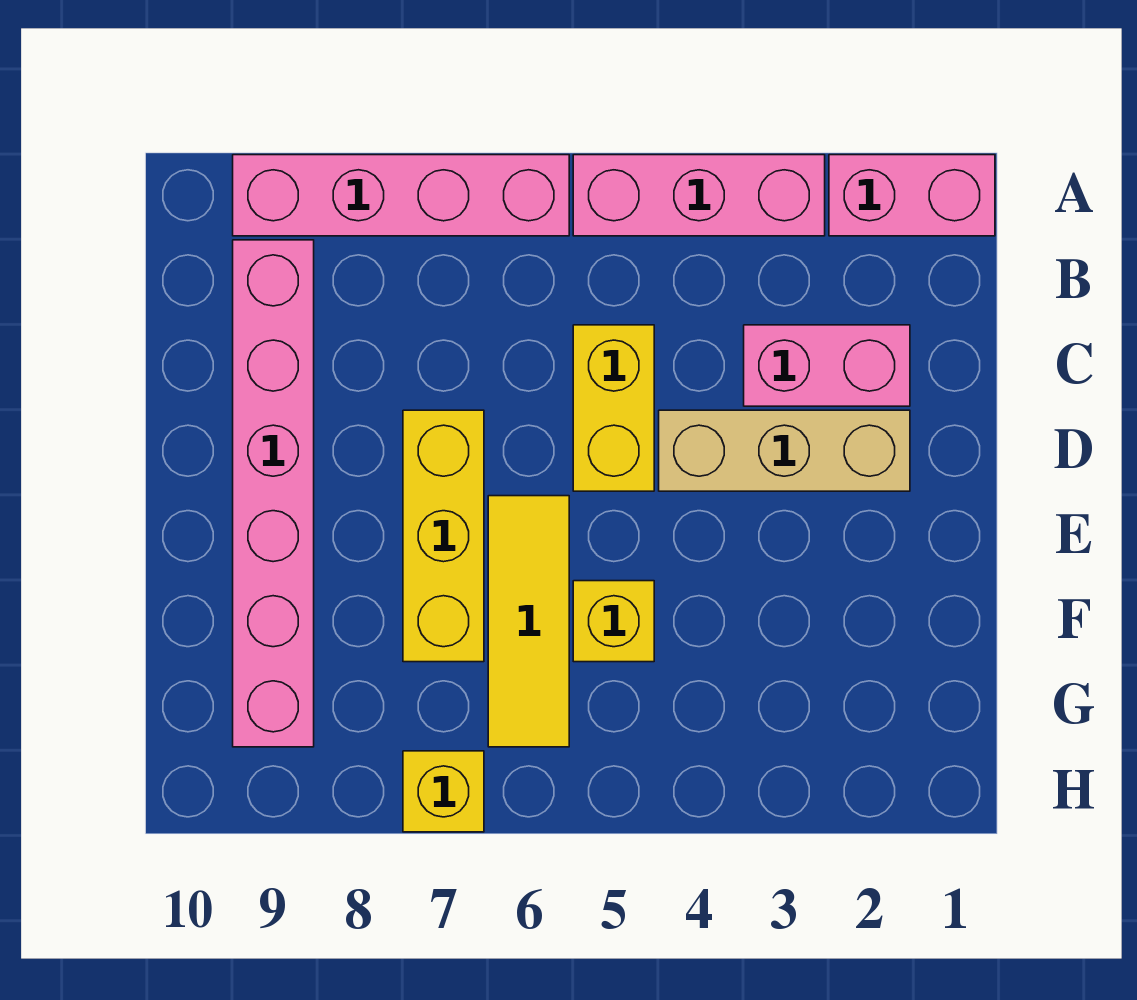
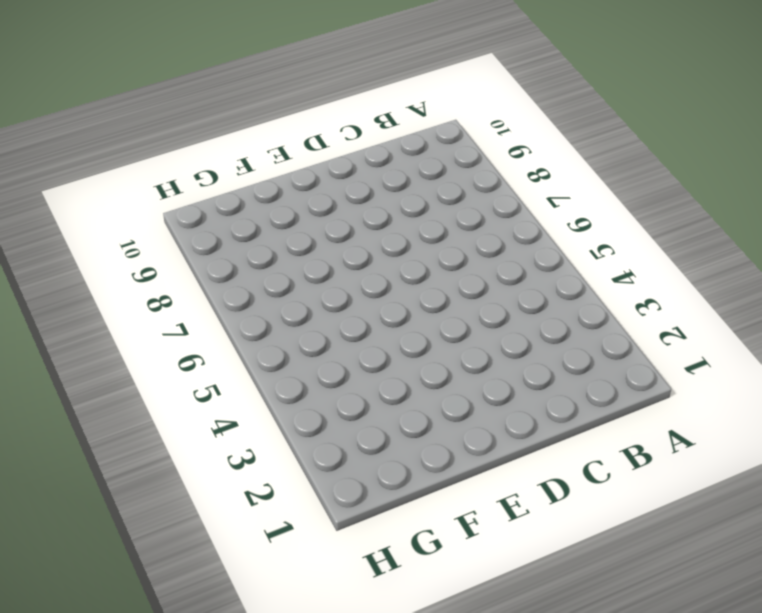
none -> pink 1x2 brick [829,155,995,236]
none -> pink 1x3 brick [573,155,825,236]

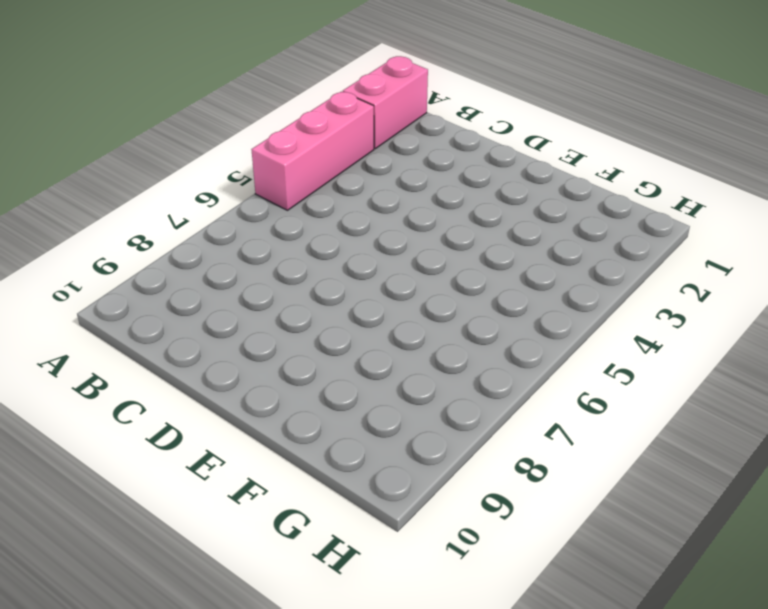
none -> pink 1x4 brick [233,155,569,236]
none -> pink 1x6 brick [233,240,314,747]

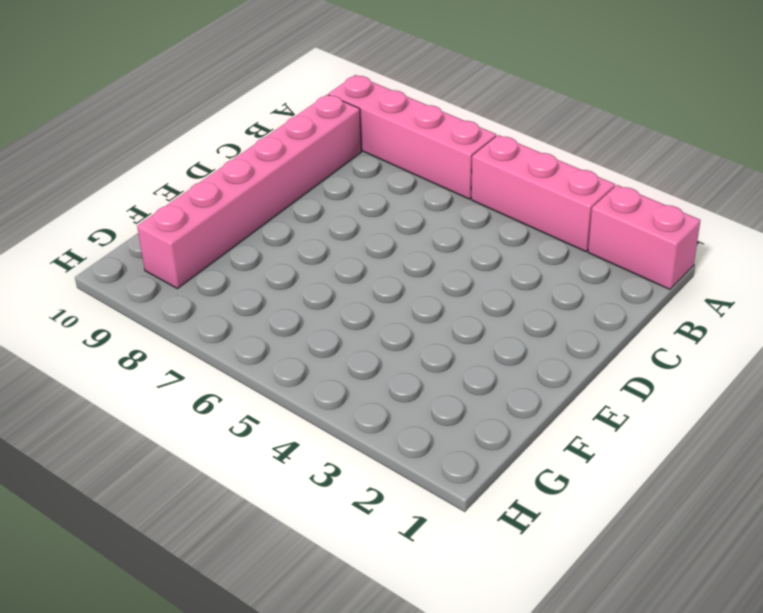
none -> pink 1x2 brick [744,325,910,406]
none -> yellow 1x2 brick [573,325,654,491]

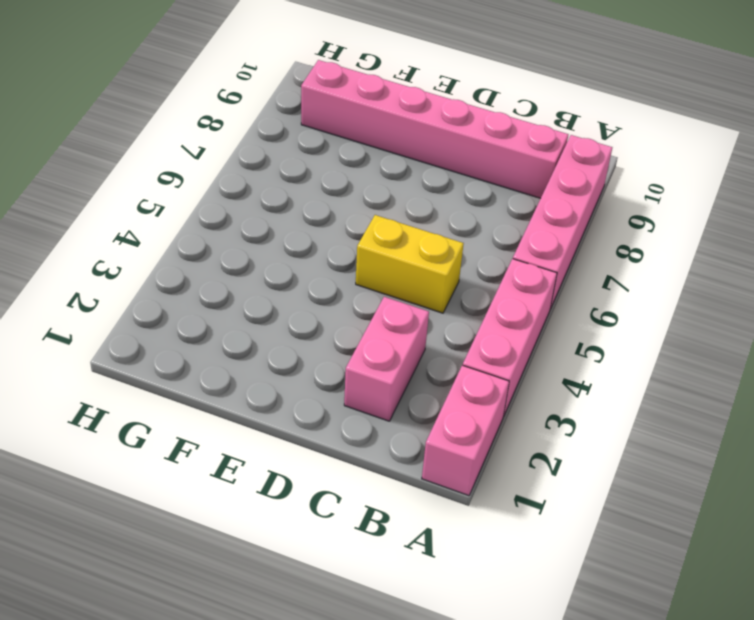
none -> tan 1x3 brick [659,410,910,491]
none -> yellow 1x3 brick [403,410,484,662]

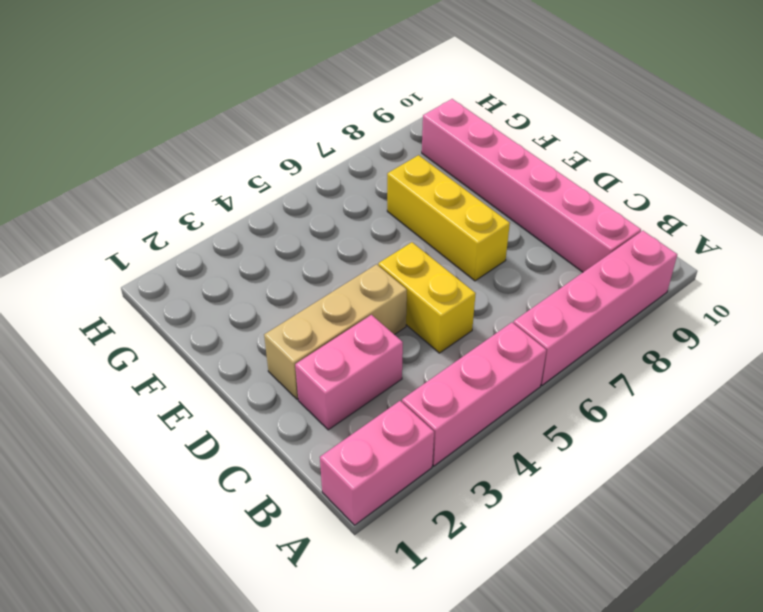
none -> yellow 1x3 tile [488,496,569,747]
none -> yellow 1x1 brick [573,581,654,662]

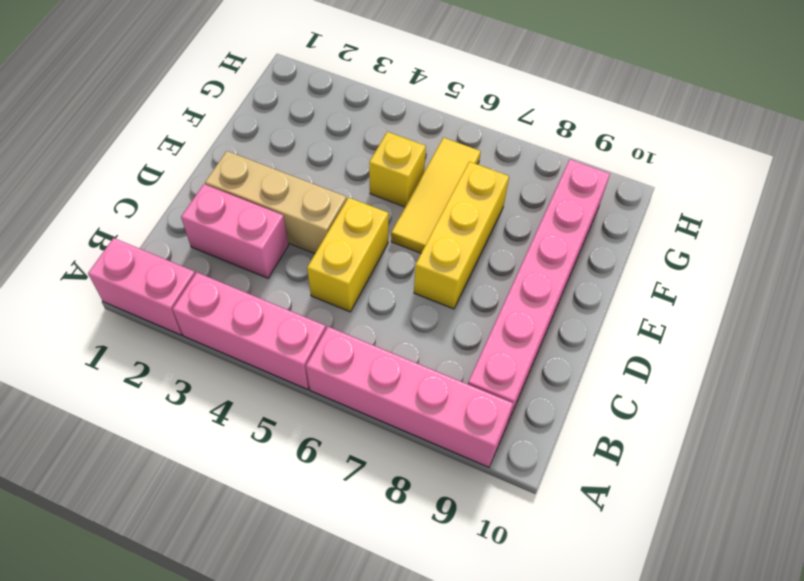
none -> yellow 1x1 brick [403,751,484,832]

